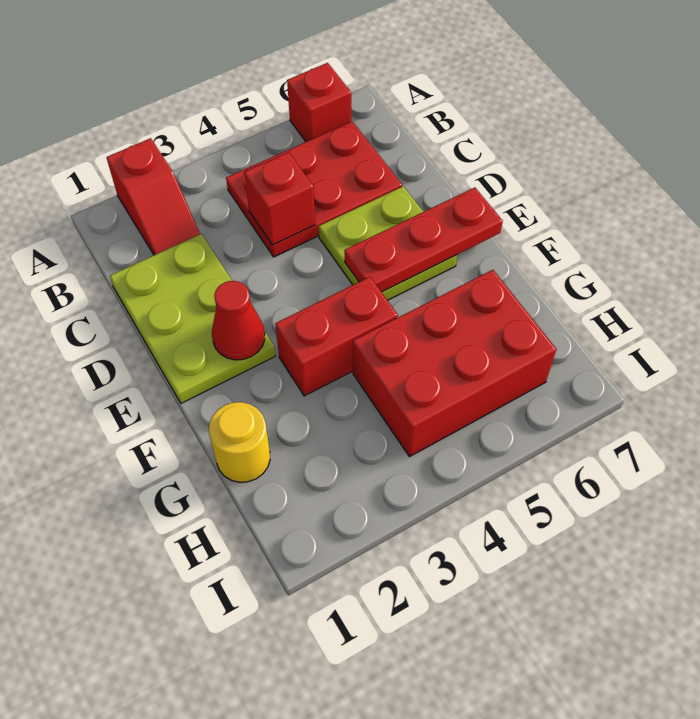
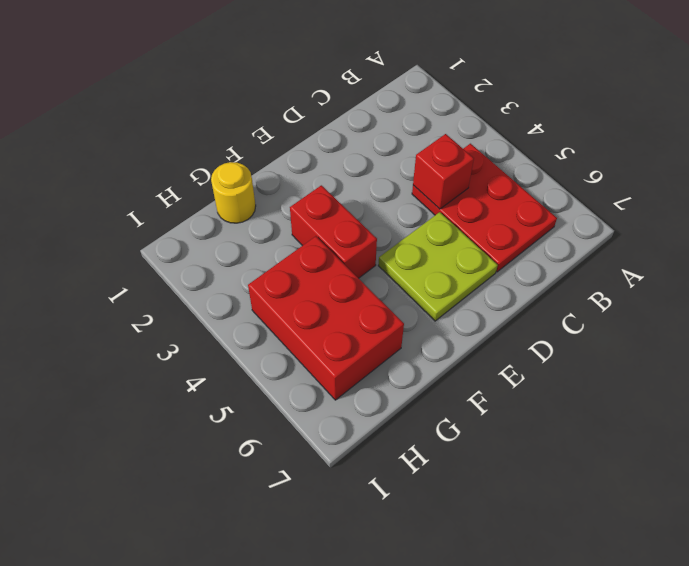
none -> red 1x2 slope [106,138,200,255]
none -> red 1x1 brick [287,63,351,142]

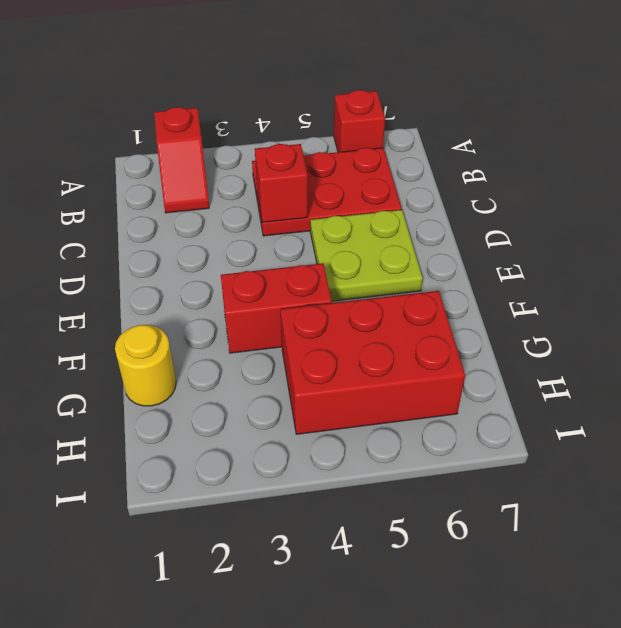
none -> lime 2x3 plate [110,234,275,403]
none -> red 1x1 cone [212,281,265,360]

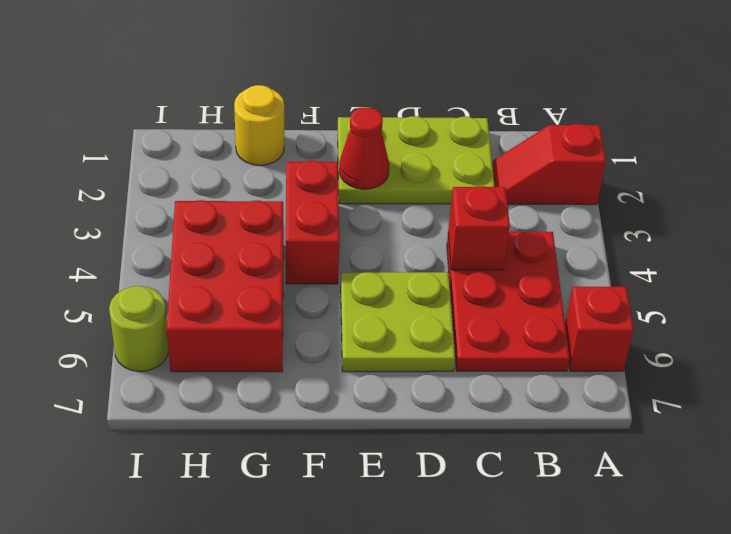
lime 1x1 round brick [109,286,169,372] -> none
none -> red 1x3 plate [344,187,503,292]

